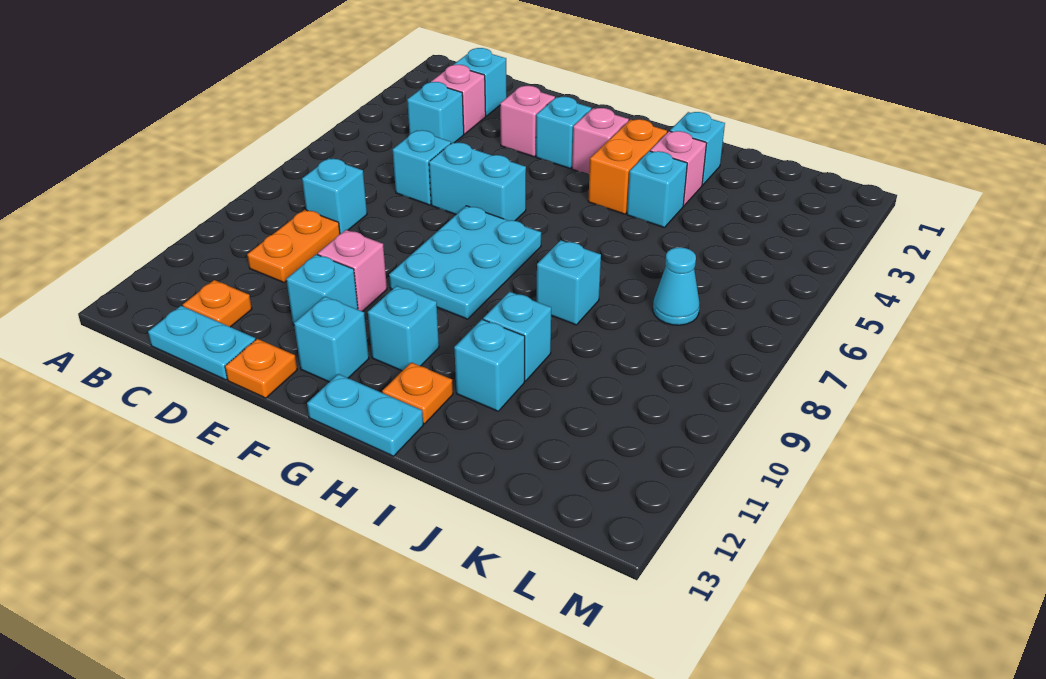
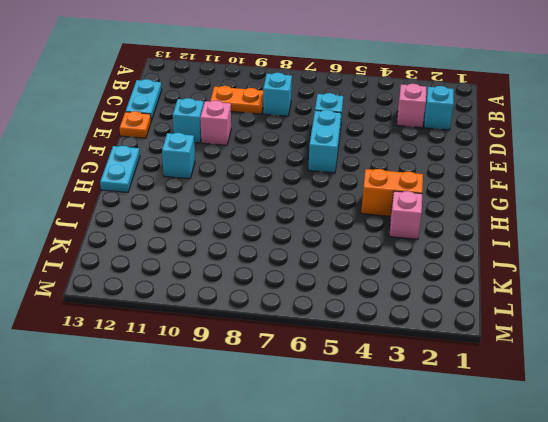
none -> cyan 1x1 brick [407,82,464,143]
none -> orange 1x1 plate [183,280,252,327]
none -> pink 1x1 brick [500,86,555,157]

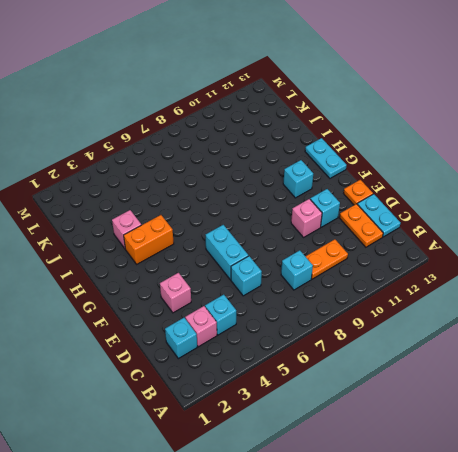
orange 1x2 plate [339,204,383,247] -> orange 1x1 plate [183,280,252,327]
none -> cyan 1x1 brick [536,97,591,168]
none -> cyan 2x3 plate [389,206,541,319]
none -> cyan 1x1 brick [294,297,369,382]

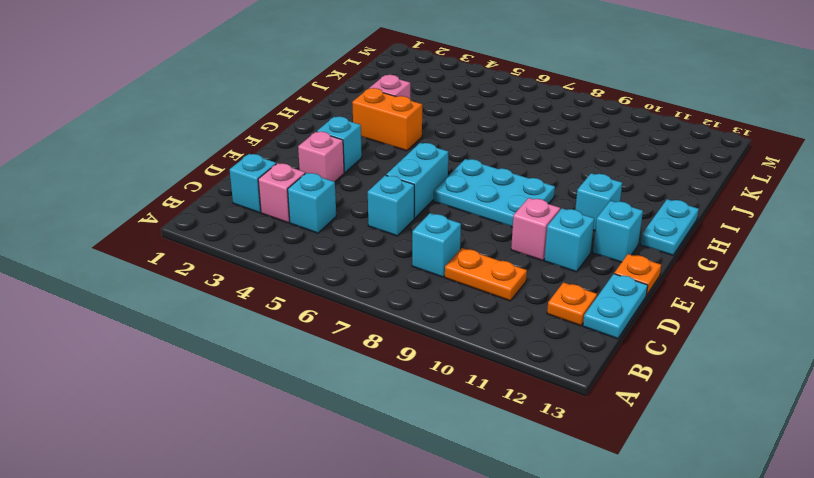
none -> pink 1x1 brick [572,108,629,174]
none -> orange 1x1 plate [382,362,453,424]
none -> cyan 1x1 brick [670,112,725,185]

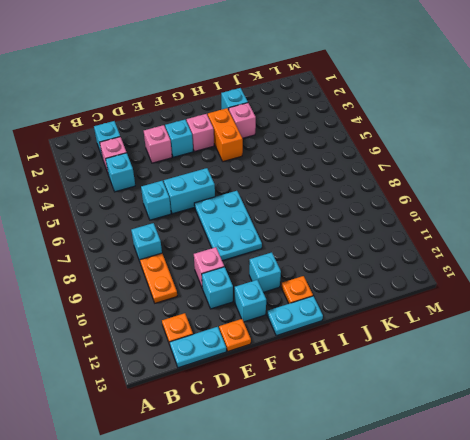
none -> cyan 1x1 brick [627,151,687,228]
none -> cyan 1x1 brick [537,240,601,325]
none -> cyan 1x1 brick [483,292,551,381]

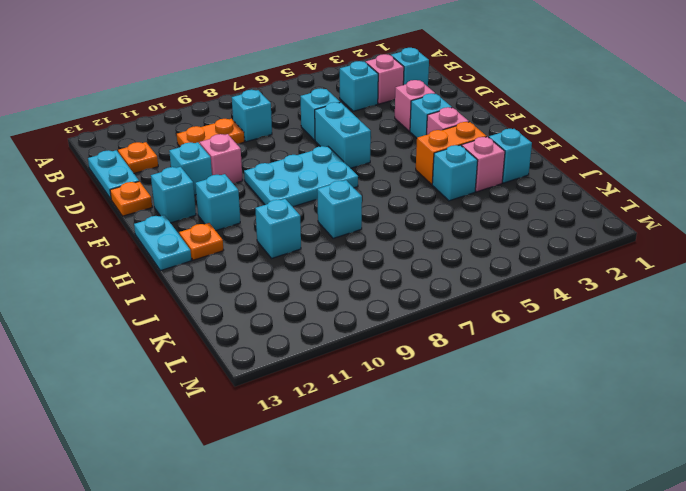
none -> cyan 1x1 brick [454,319,525,411]
none -> cyan 1x1 cone [653,247,700,325]

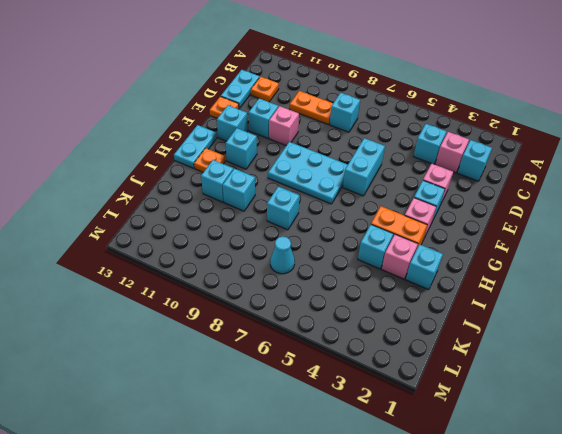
none -> cyan 1x1 brick [393,130,451,205]

